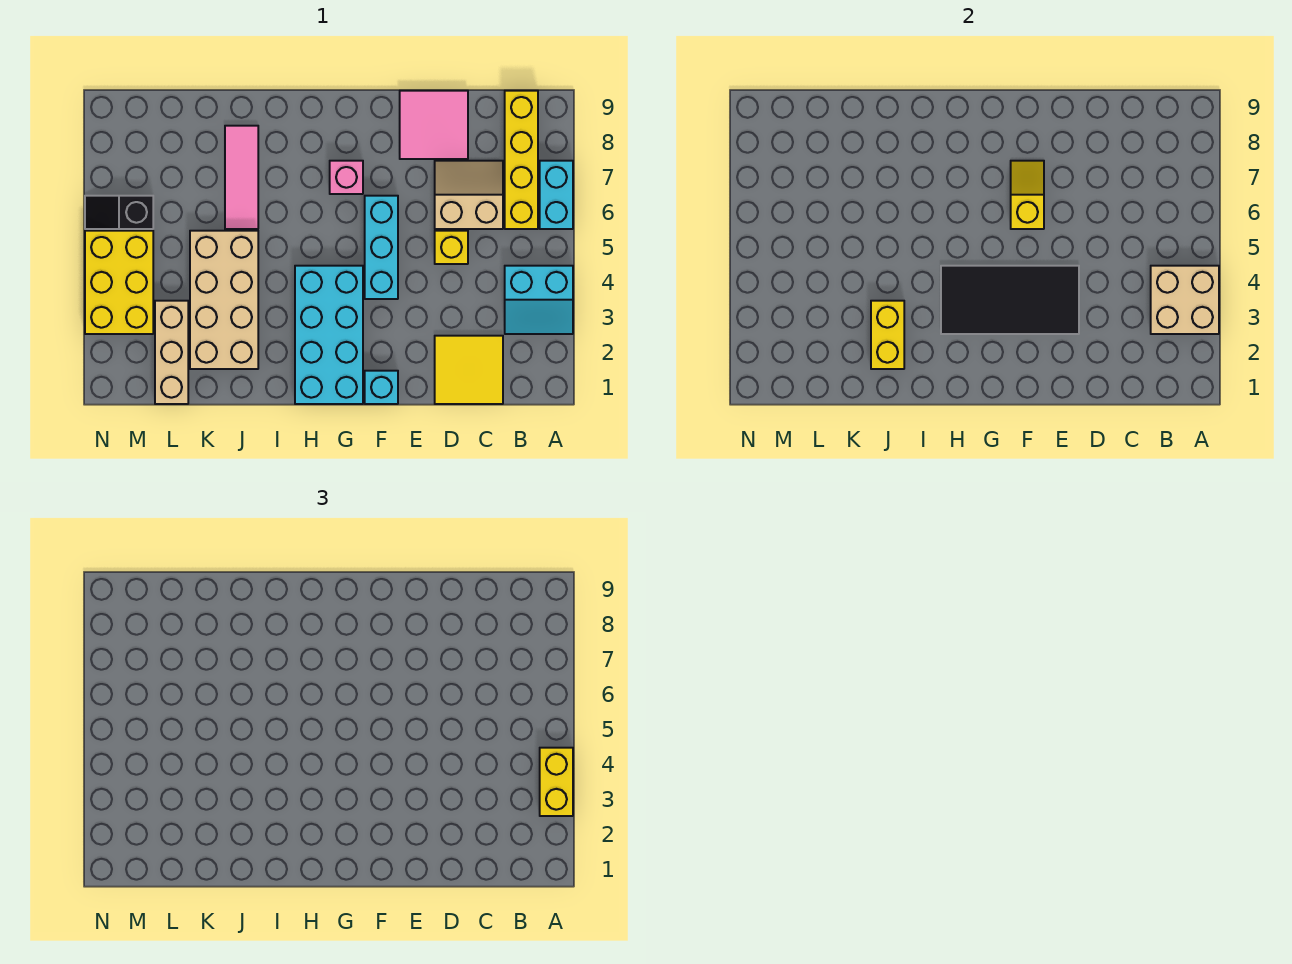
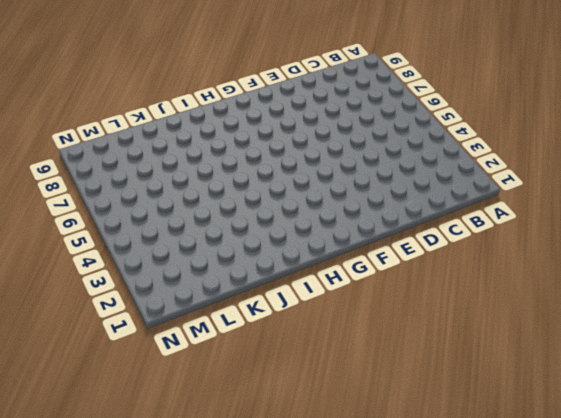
none -> cyan 2x2 slope [505,266,573,334]
none -> cyan 1x2 brick [540,161,573,229]
none -> yellow 1x4 brick [505,91,538,229]

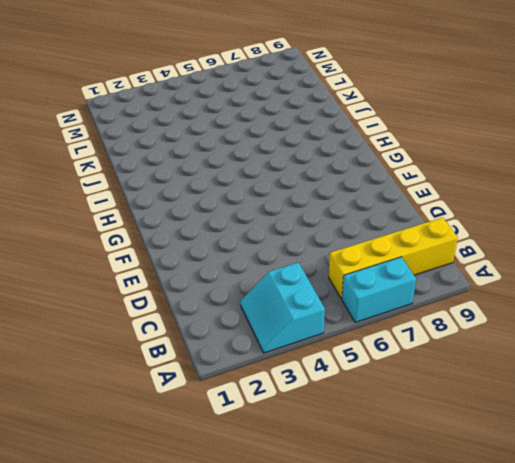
none -> yellow 2x2 tile [435,336,503,404]
none -> tan 2x2 slope [435,161,503,229]
none -> yellow 1x1 brick [435,231,468,264]

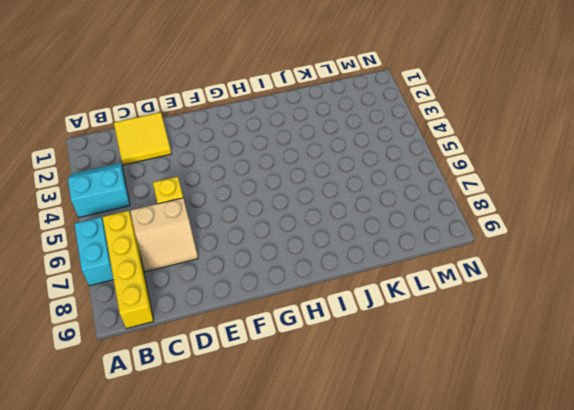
none -> pink 2x2 tile [400,91,468,159]
none -> cyan 1x1 brick [365,371,398,404]
none -> cyan 1x3 brick [365,196,398,299]

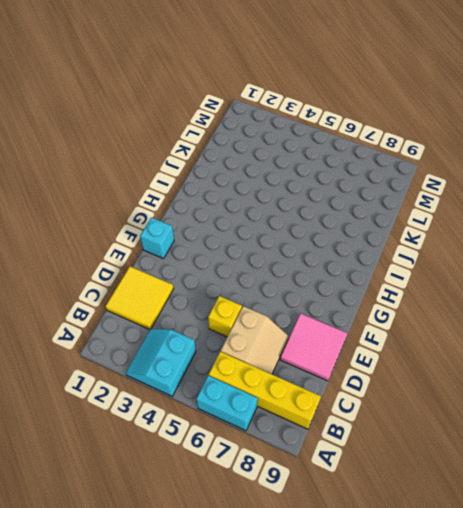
none -> cyan 1x3 brick [365,196,398,299]
none -> cyan 2x4 brick [295,266,363,404]
none -> pink 1x1 brick [330,161,363,194]

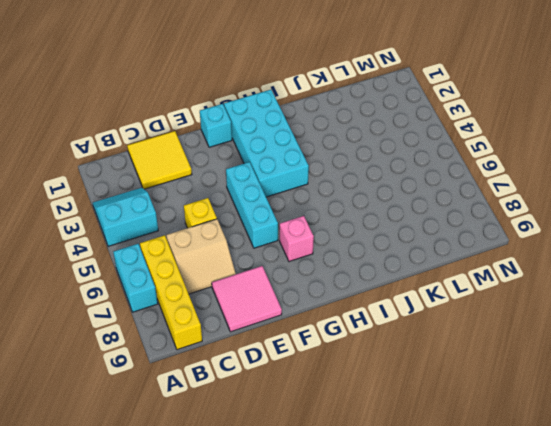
none -> tan 2x4 brick [190,231,258,369]
none -> pink 1x3 tile [225,126,258,229]
none -> tan 1x3 brick [155,301,188,404]

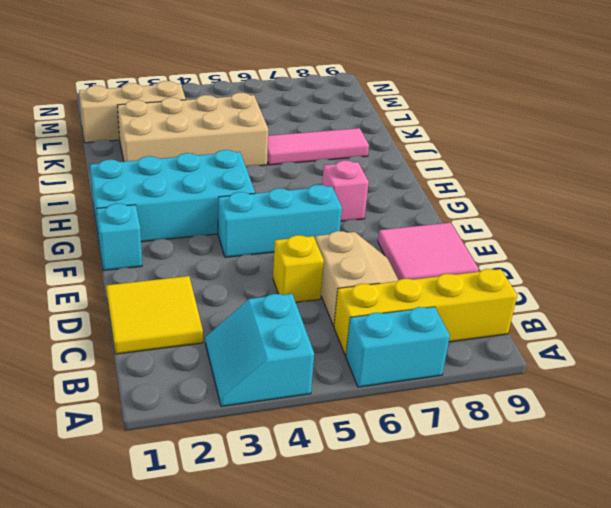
none -> yellow 2x3 brick [85,231,153,334]
none -> black 1x2 slope [85,196,153,229]
none -> tan 2x2 brick [1151,266,1219,334]

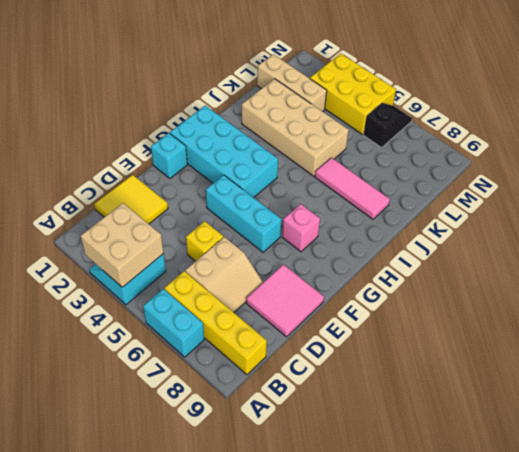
none -> black 2x4 tile [941,266,1079,334]
none -> yellow 1x2 slope [1011,161,1044,229]
none -> yellow 1x2 brick [871,301,904,369]

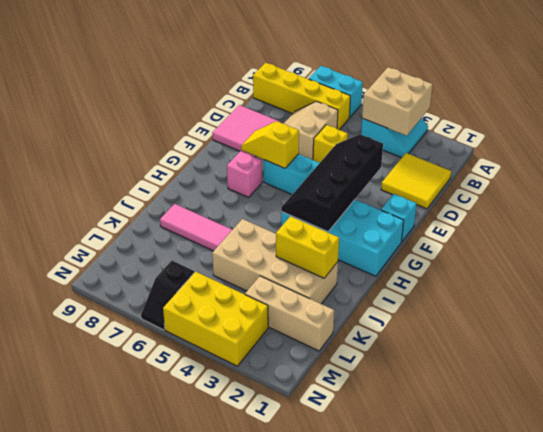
black 2x4 slope [281,134,383,232] -> black 2x4 tile [941,266,1079,334]
none -> yellow 1x2 brick [540,748,573,816]

